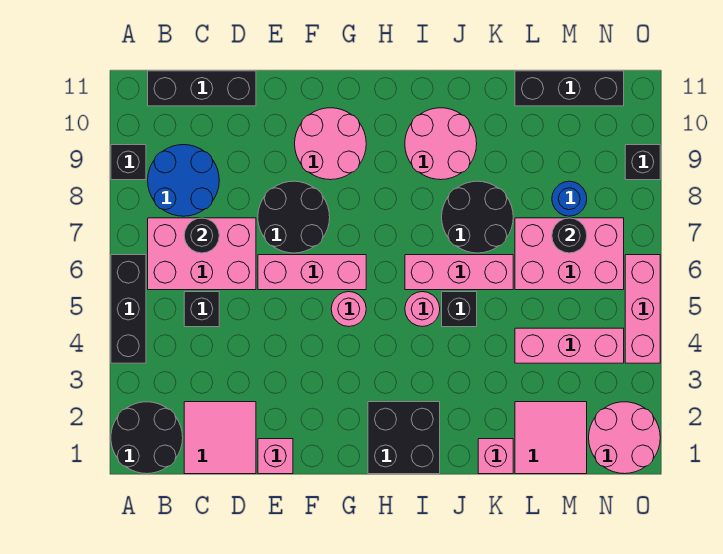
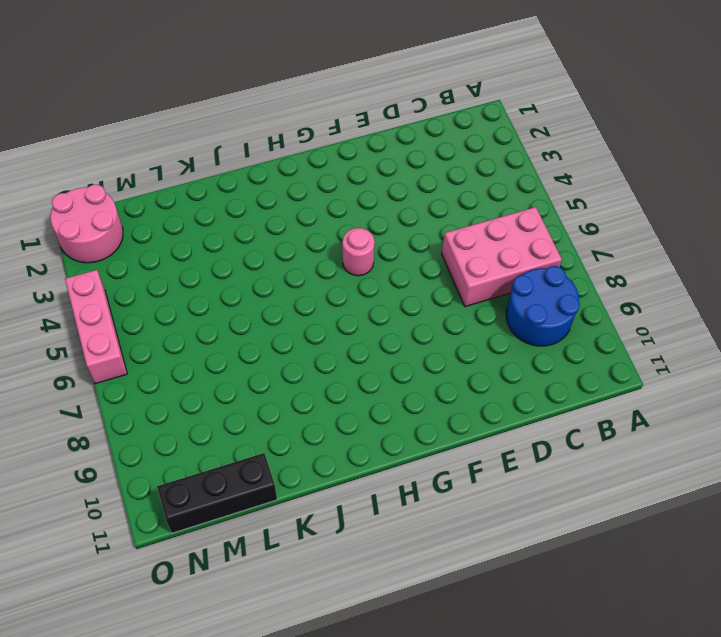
none -> black 2x2 round brick [111,402,183,474]
none -> black 1x3 brick [111,255,146,363]
none -> black 1x1 brick [111,145,146,180]
none -> black 1x3 brick [148,71,256,106]

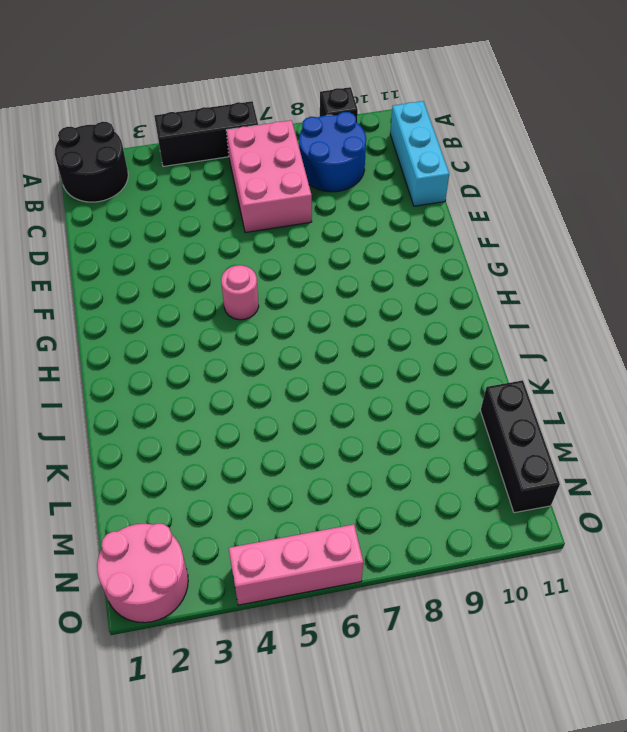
cyan 1x3 brick [390,101,449,206] -> black 1x3 brick [148,71,256,106]
none -> pink 2x2 tile [184,402,256,474]
none -> black 1x1 brick [184,292,219,327]
none -> pink 1x1 brick [258,439,293,474]
none -> pink 1x3 brick [258,255,366,290]

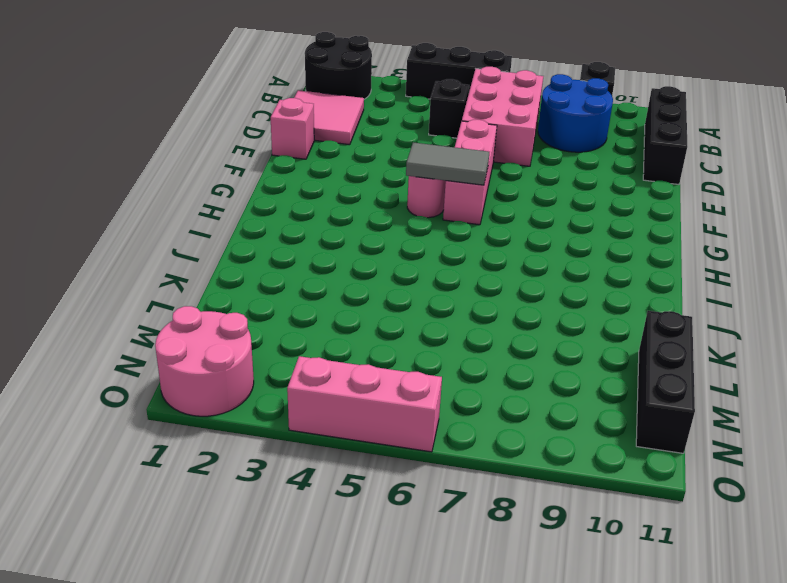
grey 1x2 tile [406,142,489,185] -> none
none -> black 2x2 round brick [258,181,330,253]
none -> pink 2x2 round brick [295,108,366,180]
none -> black 2x2 brick [368,402,440,474]
none -> pink 1x1 round brick [405,292,440,327]

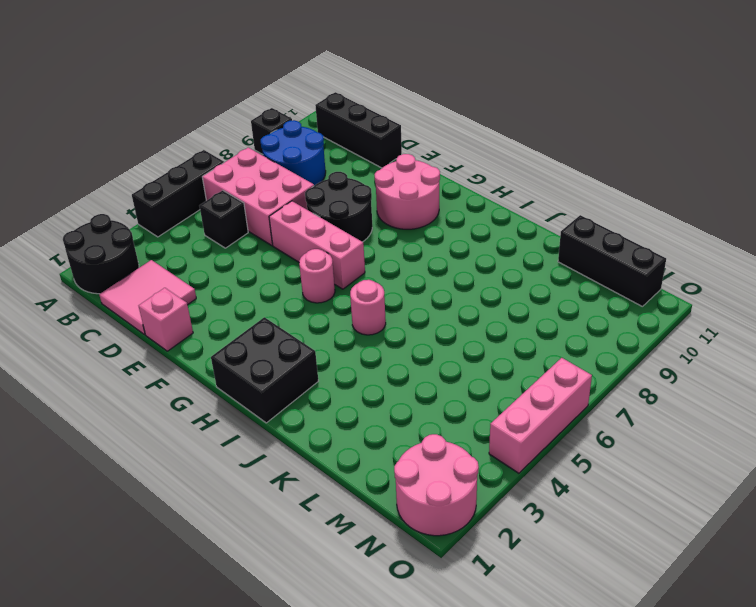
none -> pink 1x3 brick [405,255,513,290]
none -> pink 2x2 round brick [405,108,477,180]
none -> black 1x1 brick [442,292,477,327]
none -> black 2x2 round brick [442,181,513,253]

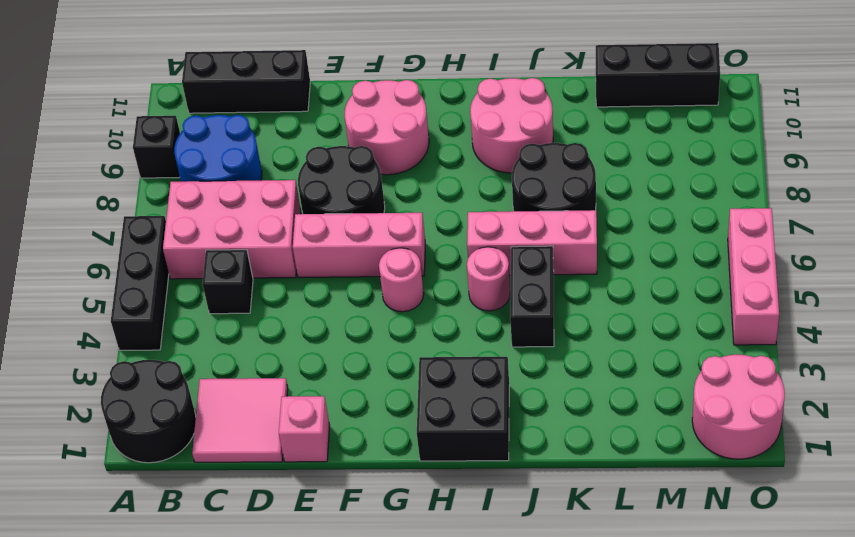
black 1x2 brick [510,246,554,347] -> black 1x1 brick [442,292,477,327]
none -> pink 1x1 brick [478,439,513,474]
none -> pink 2x2 tile [515,402,587,474]
none -> pink 1x3 brick [515,328,624,363]
none -> pink 2x3 brick [515,218,624,290]

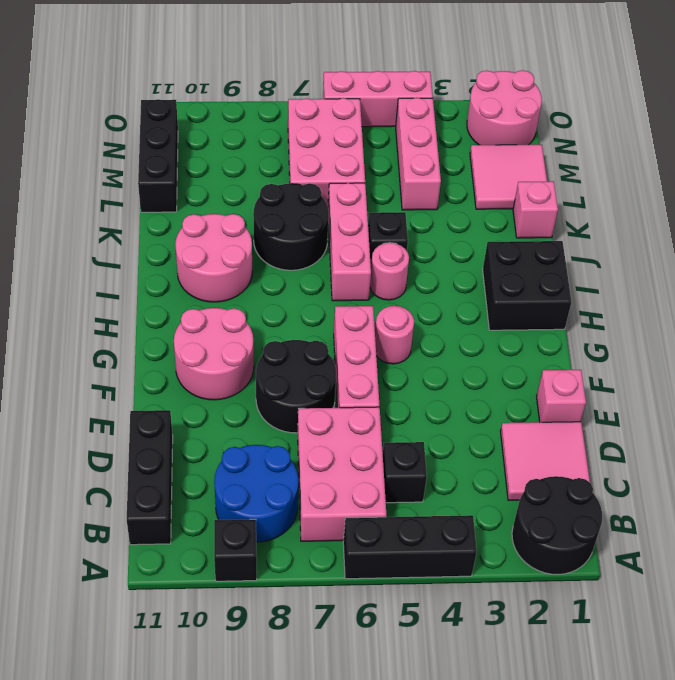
none -> blue 1x1 round brick [552,181,587,216]
none -> black 1x1 brick [625,145,660,180]
none -> black 1x1 round brick [184,218,219,253]
none -> black 1x1 round brick [552,218,587,253]

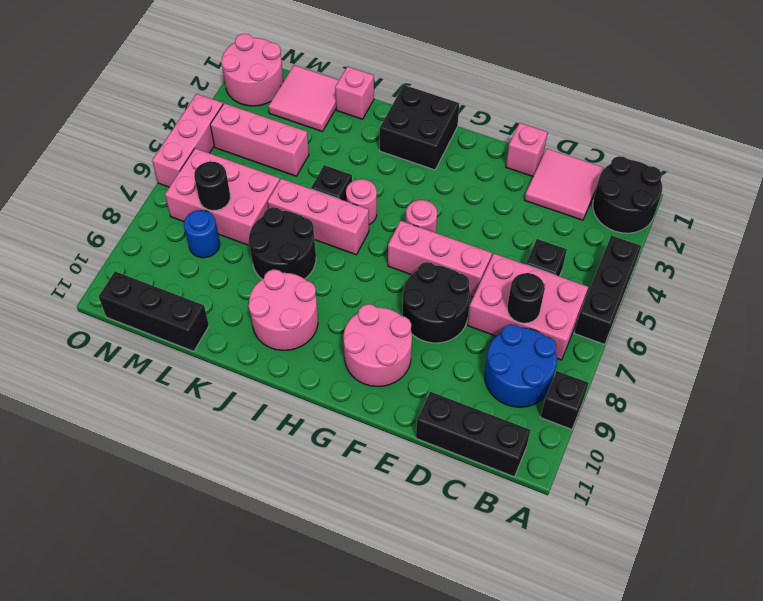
none -> black 1x1 brick [625,145,660,180]

